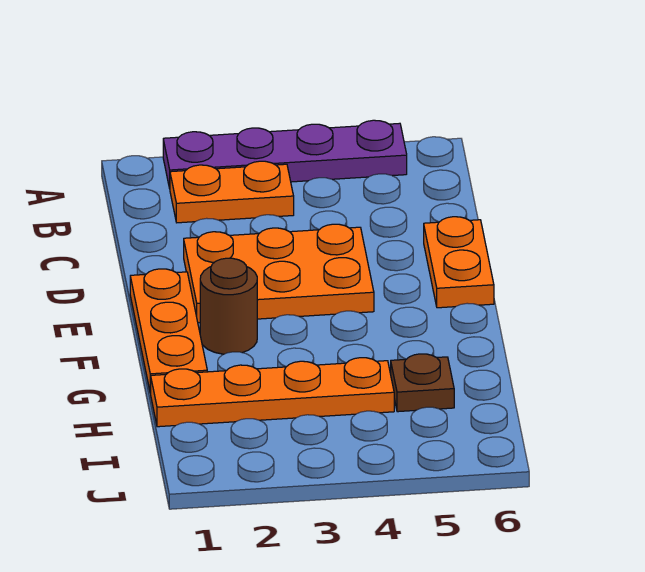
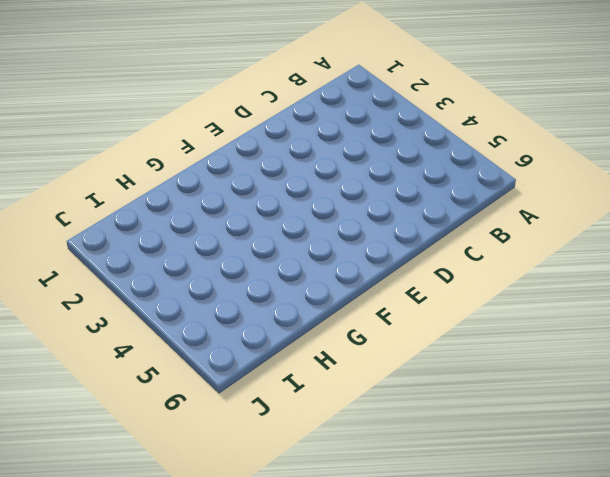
none -> purple 1x4 plate [163,120,407,188]
none -> orange 1x2 plate [170,161,294,223]

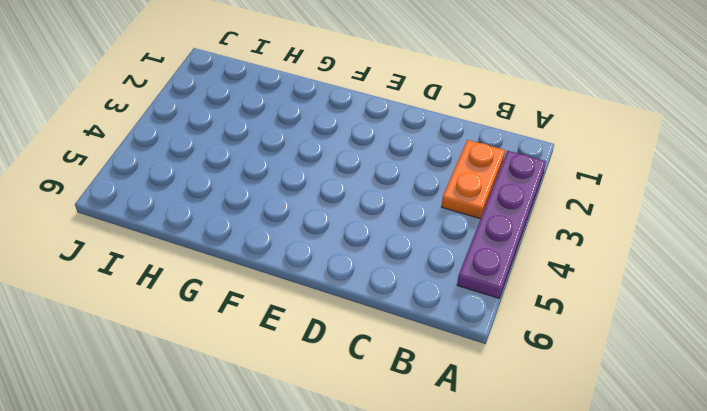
none -> orange 2x3 plate [184,224,374,323]
none -> orange 1x2 plate [424,217,494,308]

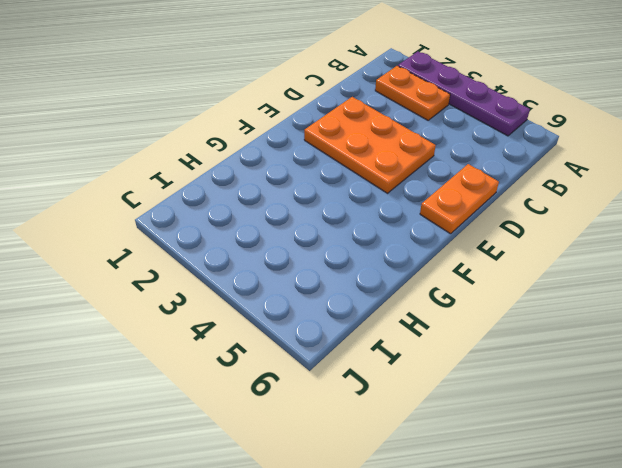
none -> orange 1x3 plate [130,269,207,393]
none -> brown 1x1 round brick [200,258,257,354]

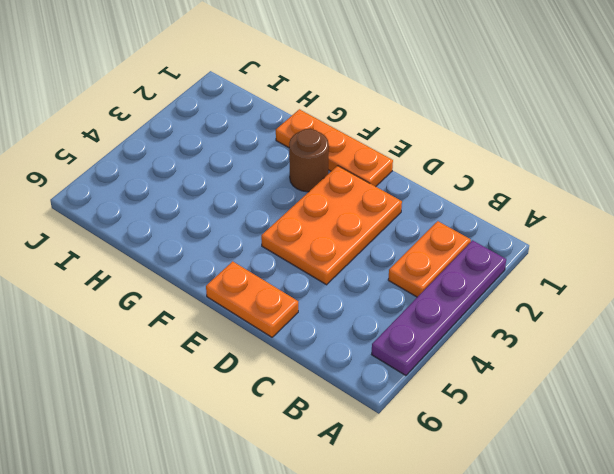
none -> orange 1x4 plate [151,358,394,427]
none -> brown 1x1 plate [391,354,454,412]

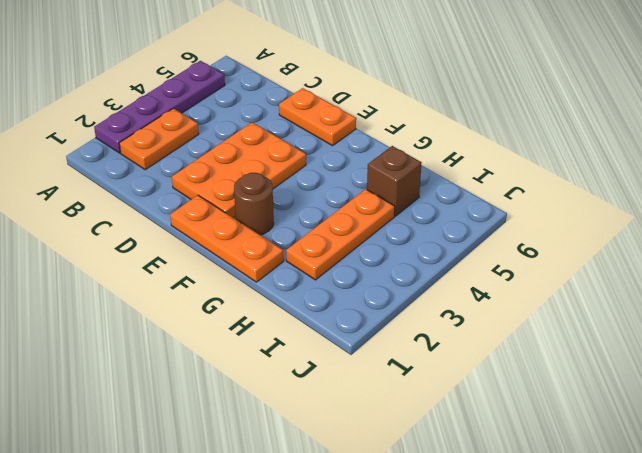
orange 1x3 plate [286,189,395,280] -> orange 1x4 plate [151,358,394,427]
brown 1x1 brick [367,146,421,216] -> brown 1x1 plate [391,354,454,412]

